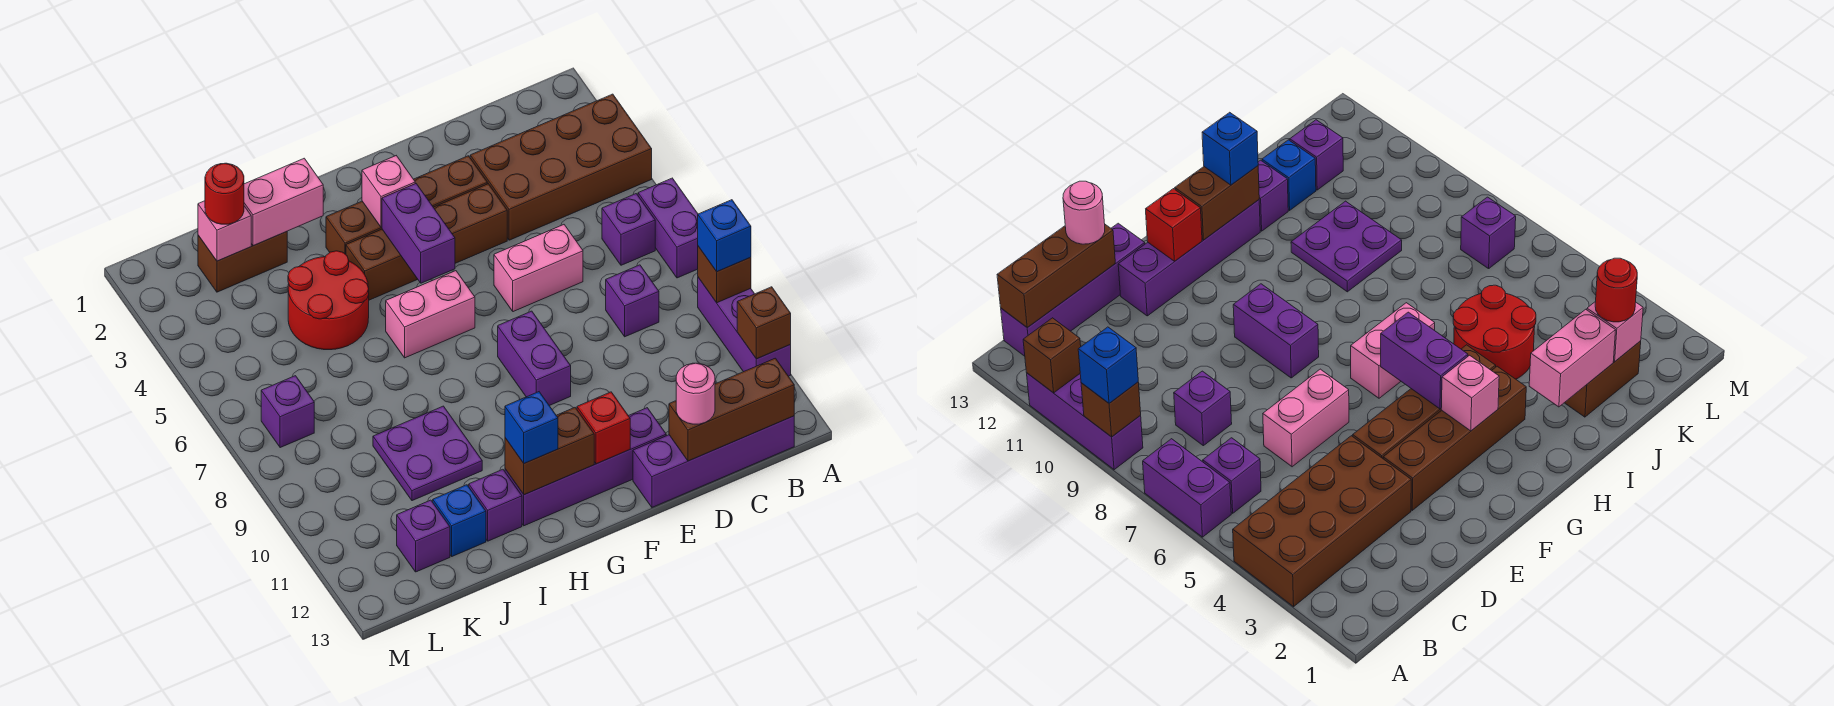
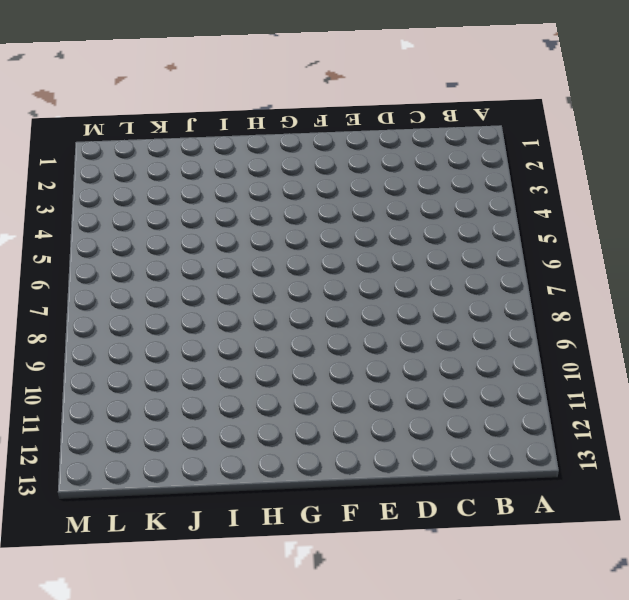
none -> brown 2x4 brick [470,94,652,240]
none -> purple 1x2 brick [638,178,698,278]
none -> purple 1x3 brick [698,278,791,376]
none -> purple 1x1 brick [602,194,655,265]

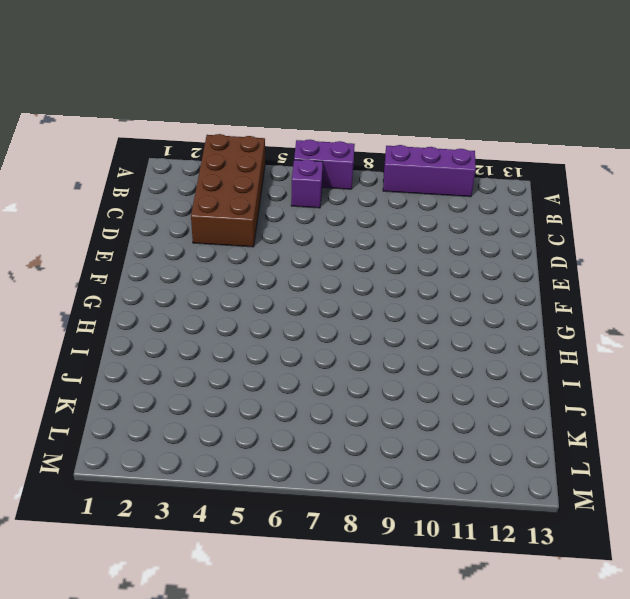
none -> purple 1x4 brick [633,416,794,507]
none -> purple 1x1 brick [606,265,659,337]
none -> pink 1x2 brick [494,225,583,312]
none -> brown 1x4 brick [326,156,487,254]

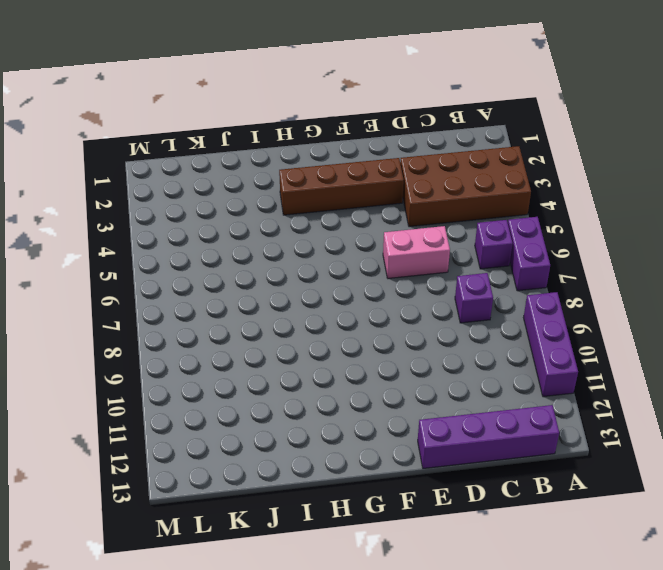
none -> brown 1x4 brick [346,184,507,300]
none -> purple 1x4 brick [505,408,666,526]
none -> purple 1x2 brick [498,311,571,406]
none -> pink 1x2 brick [386,271,475,358]

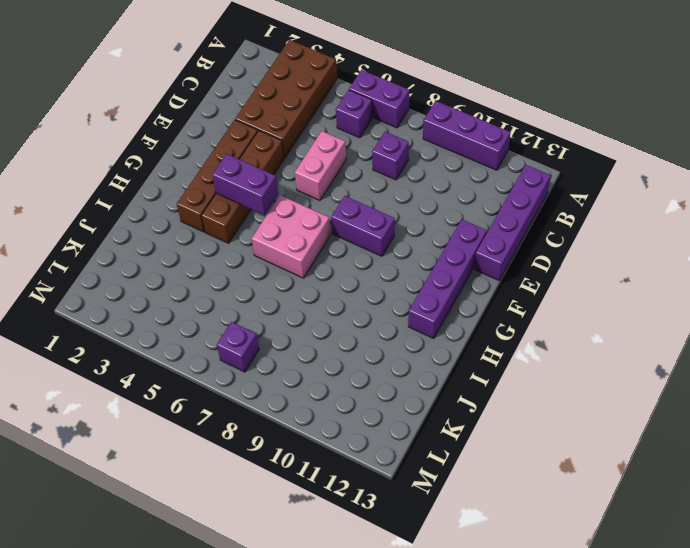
pink 2x2 brick [252,195,331,278] -> pink 1x2 brick [386,271,475,358]
none -> red 2x2 round brick [288,251,369,350]
none -> purple 2x2 plate [373,406,482,501]
none -> purple 1x1 brick [469,469,522,541]
none -> brown 1x2 brick [198,232,287,292]

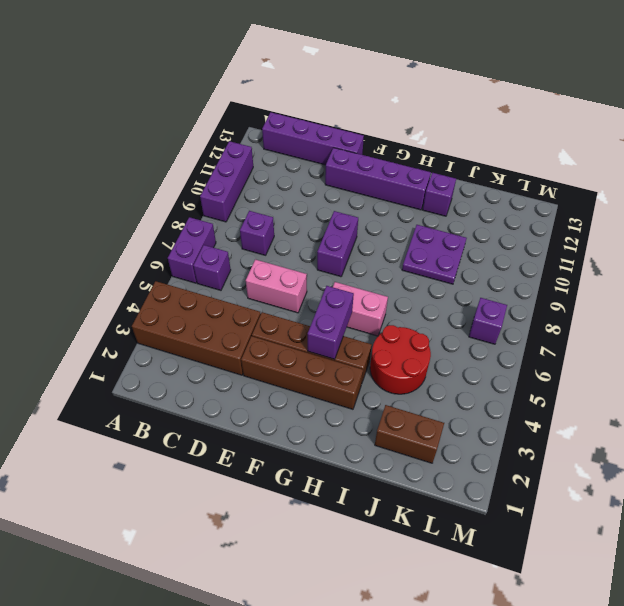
none -> blue 1x1 brick [433,485,486,556]
none -> purple 1x1 brick [397,500,450,572]
none -> brown 1x1 brick [698,246,751,303]
none -> brown 1x1 brick [737,287,791,359]

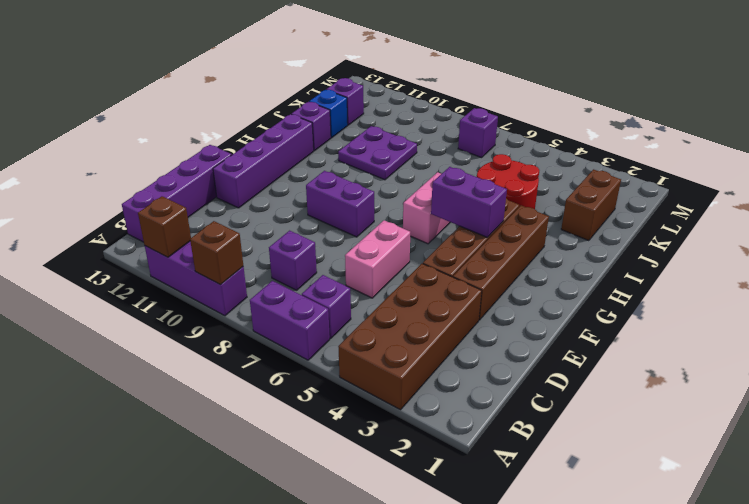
none -> brown 1x3 brick [669,358,794,461]
none -> red 1x1 brick [577,392,630,464]
none -> pink 1x1 brick [362,156,415,227]
none -> brown 1x2 brick [505,408,594,495]

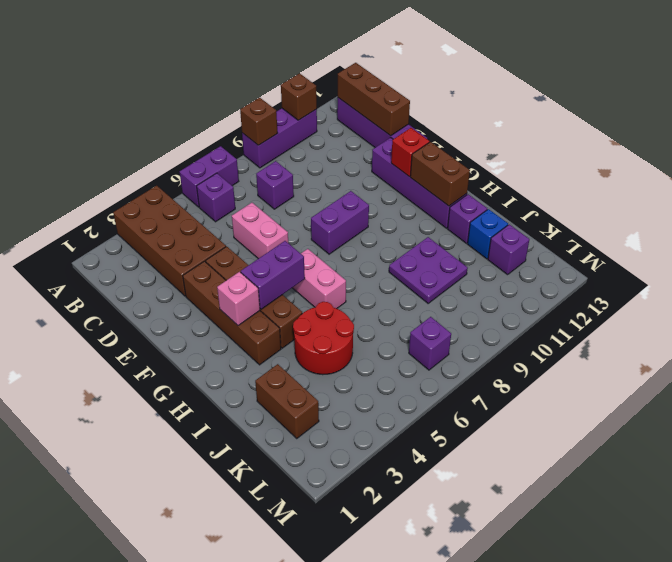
none -> pink 1x2 brick [244,158,323,246]
none -> pink 1x1 brick [198,201,251,261]
none -> blue 1x1 brick [698,200,751,272]
none -> pink 1x1 round brick [676,363,715,424]

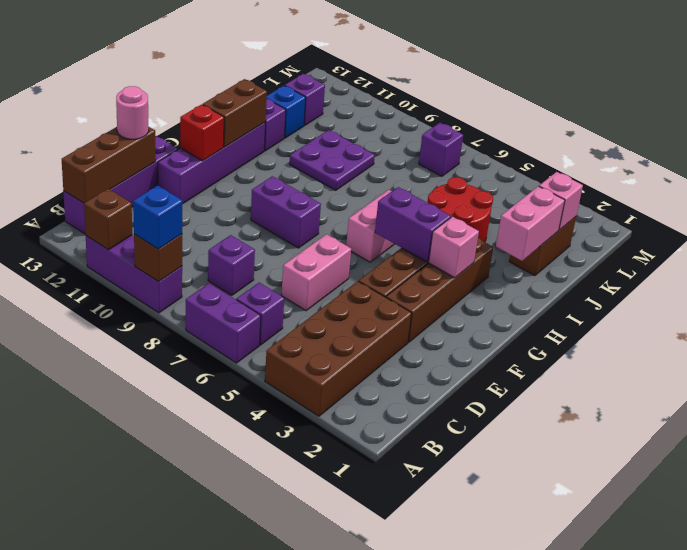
none -> blue 1x1 brick [505,392,558,463]
none -> red 1x1 round brick [205,163,244,224]

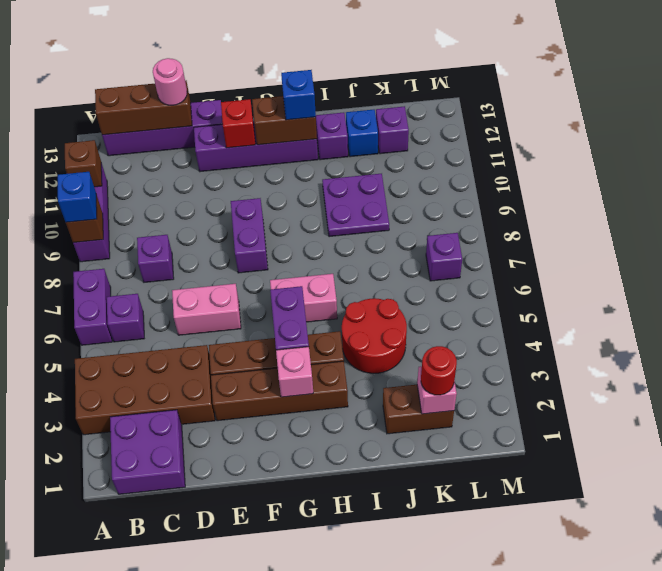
purple 2x2 brick [110,410,185,494] -> none
none -> pink 1x2 brick [244,158,323,246]

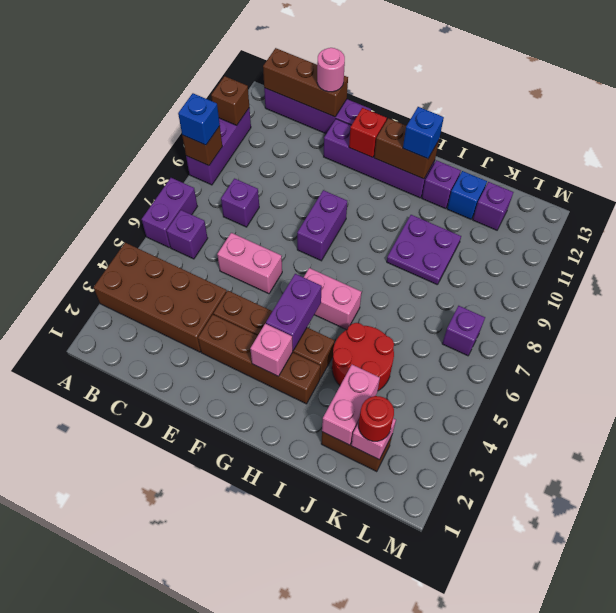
pink 1x2 brick [322,365,380,445] -> pink 1x2 brick turned to [244,158,323,246]

